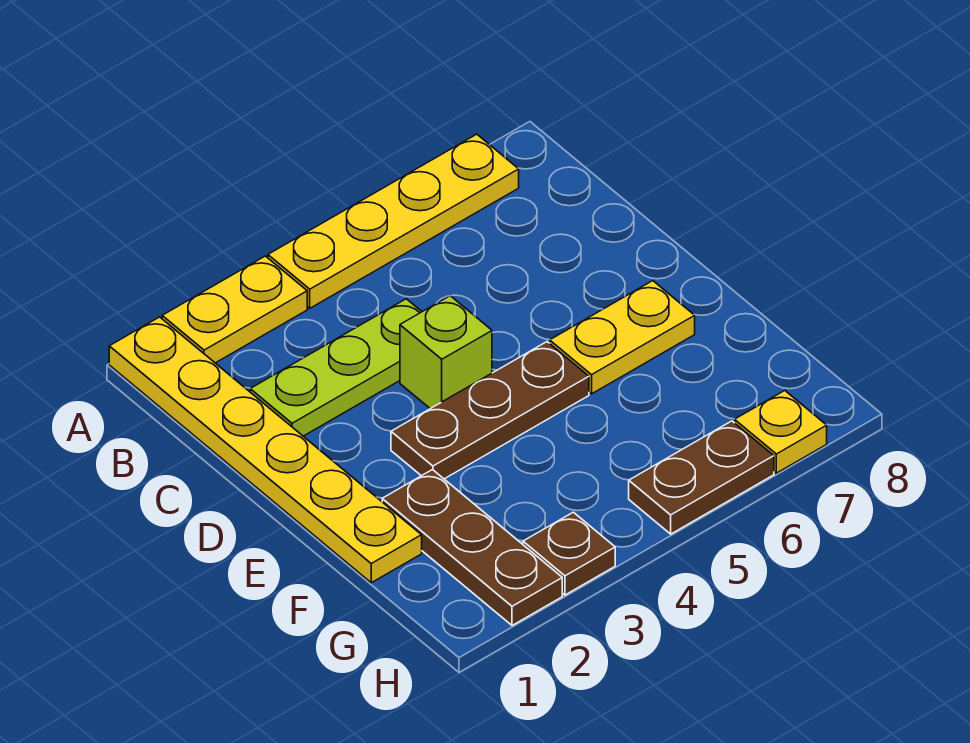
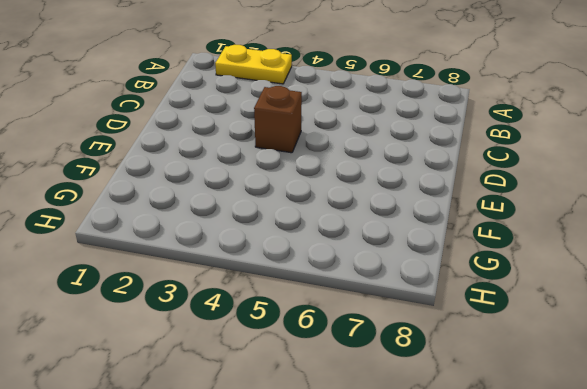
brown 1x1 brick [254,86,302,153] -> lime 1x1 brick [400,296,492,409]
none -> yellow 1x6 plate [109,317,422,583]
none -> yellow 1x4 plate [268,134,519,308]

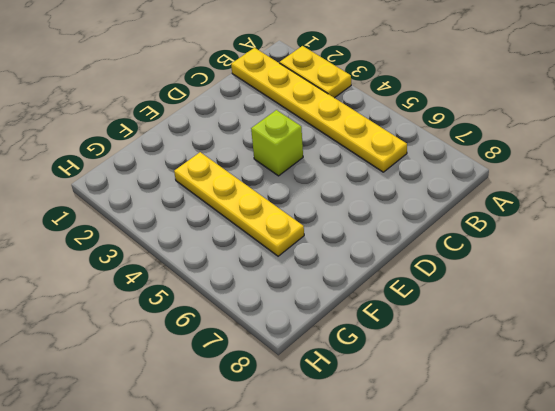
yellow 1x6 plate [231,48,407,172] -> yellow 1x6 plate turned to [109,317,422,583]
yellow 1x4 plate [174,152,304,256] -> yellow 1x4 plate moved to [268,134,519,308]
none -> lime 1x3 plate [250,299,422,436]
none -> brown 1x3 plate [391,342,589,479]

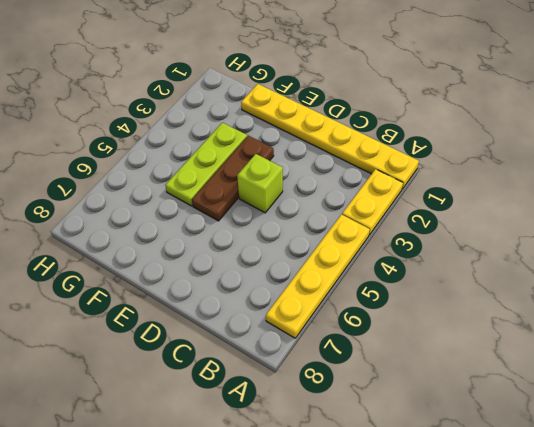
lime 1x3 plate [165,123,247,206] -> lime 1x3 plate moved to [250,299,422,436]
none -> yellow 1x2 plate [550,281,695,394]
none -> brown 1x3 plate [382,470,562,625]

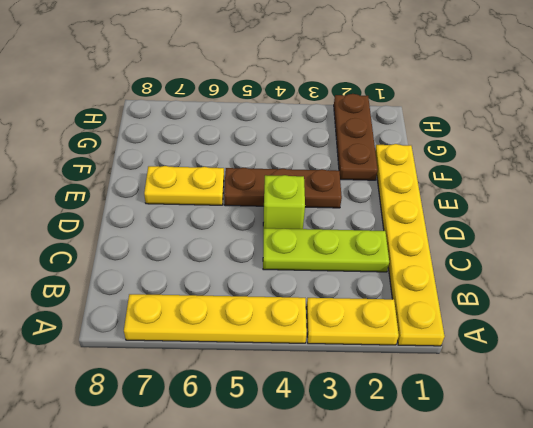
none -> brown 1x1 plate [523,512,615,595]
none -> brown 1x2 plate [629,421,774,534]

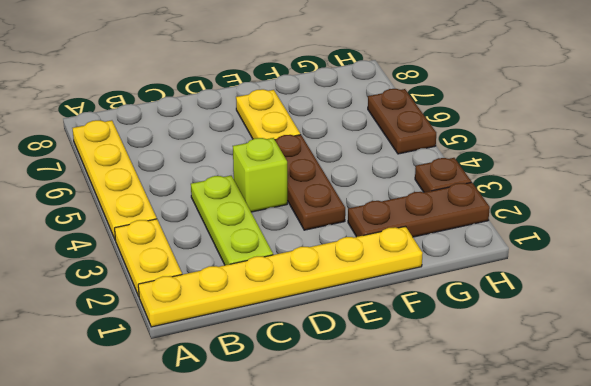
none -> yellow 1x1 plate [735,391,827,473]

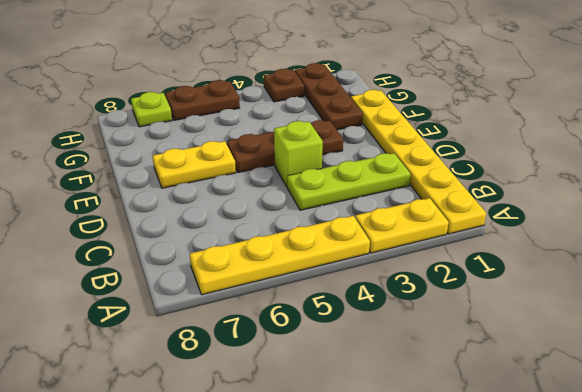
lime 1x1 plate [131,92,172,127] -> yellow 1x1 plate [735,391,827,473]

